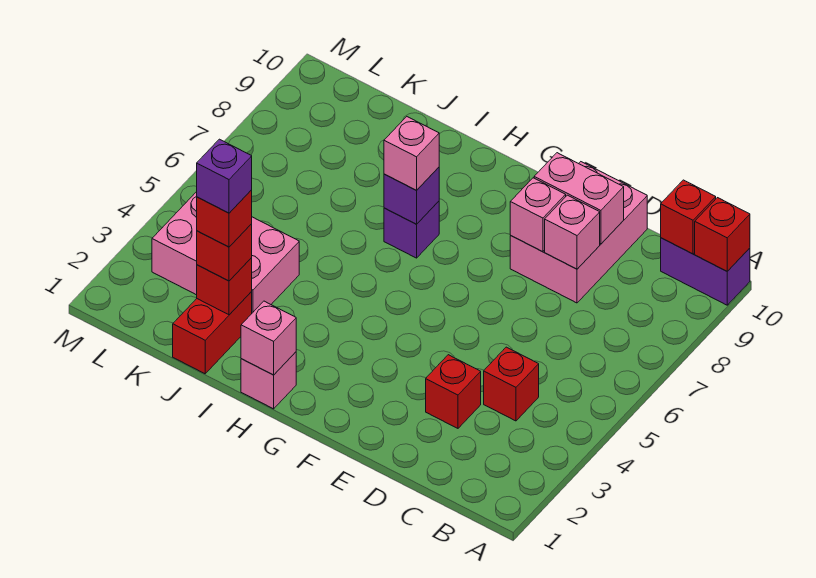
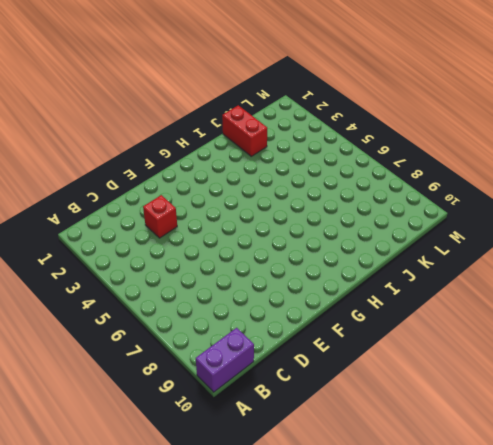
none -> red 1x1 brick [484,347,539,421]
none -> pink 2x3 brick [510,162,647,303]
none -> pink 1x1 brick [241,352,296,409]

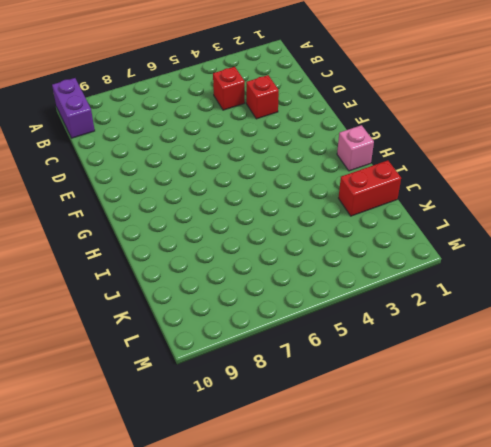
none -> pink 2x3 brick [510,162,647,303]
none -> purple 1x1 brick [384,201,439,258]
none -> pink 2x3 brick [152,192,299,313]

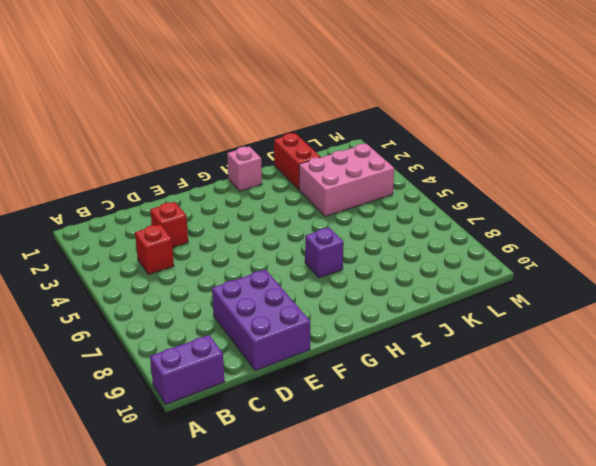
purple 2x3 brick [212,270,310,371] -> pink 2x3 brick [510,162,647,303]
none -> red 1x1 brick [695,198,750,271]
none -> red 1x1 brick [661,180,716,254]
none -> pink 1x1 brick [545,195,600,269]

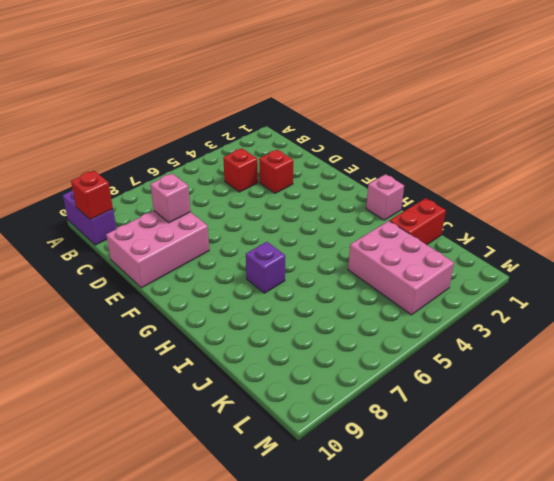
none -> red 1x1 brick [695,198,750,271]
none -> pink 1x2 brick [534,153,624,244]
none -> pink 1x1 brick [510,178,566,252]

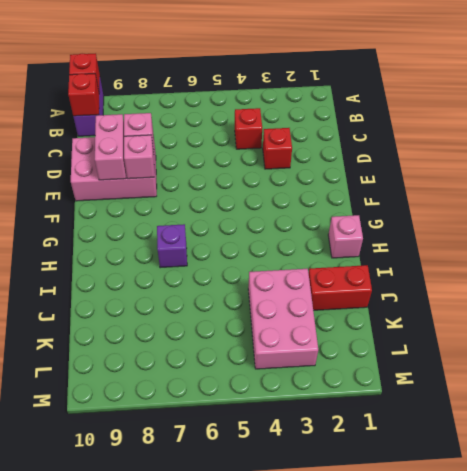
none -> pink 1x1 brick [241,301,296,375]
none -> purple 1x1 brick [384,167,439,224]
none -> red 1x1 brick [197,258,252,315]

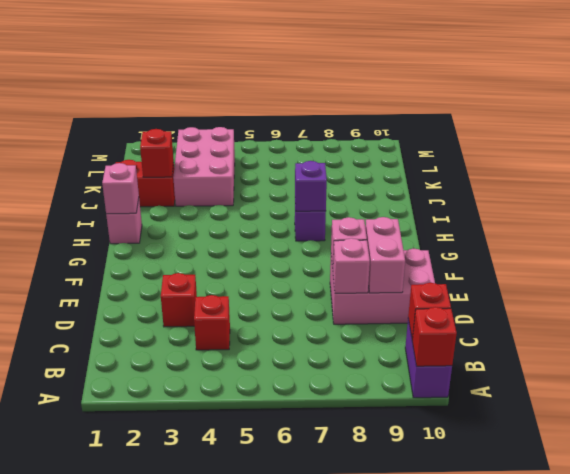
none -> pink 1x1 brick [384,117,439,190]
none -> red 1x1 brick [197,224,252,281]
none -> red 1x1 brick [197,190,252,247]

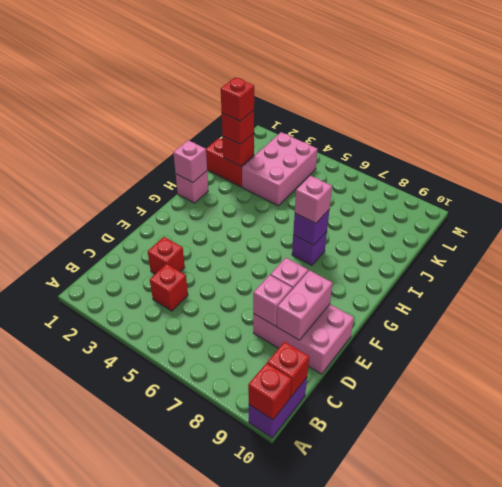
none -> purple 1x1 brick [197,139,252,213]

